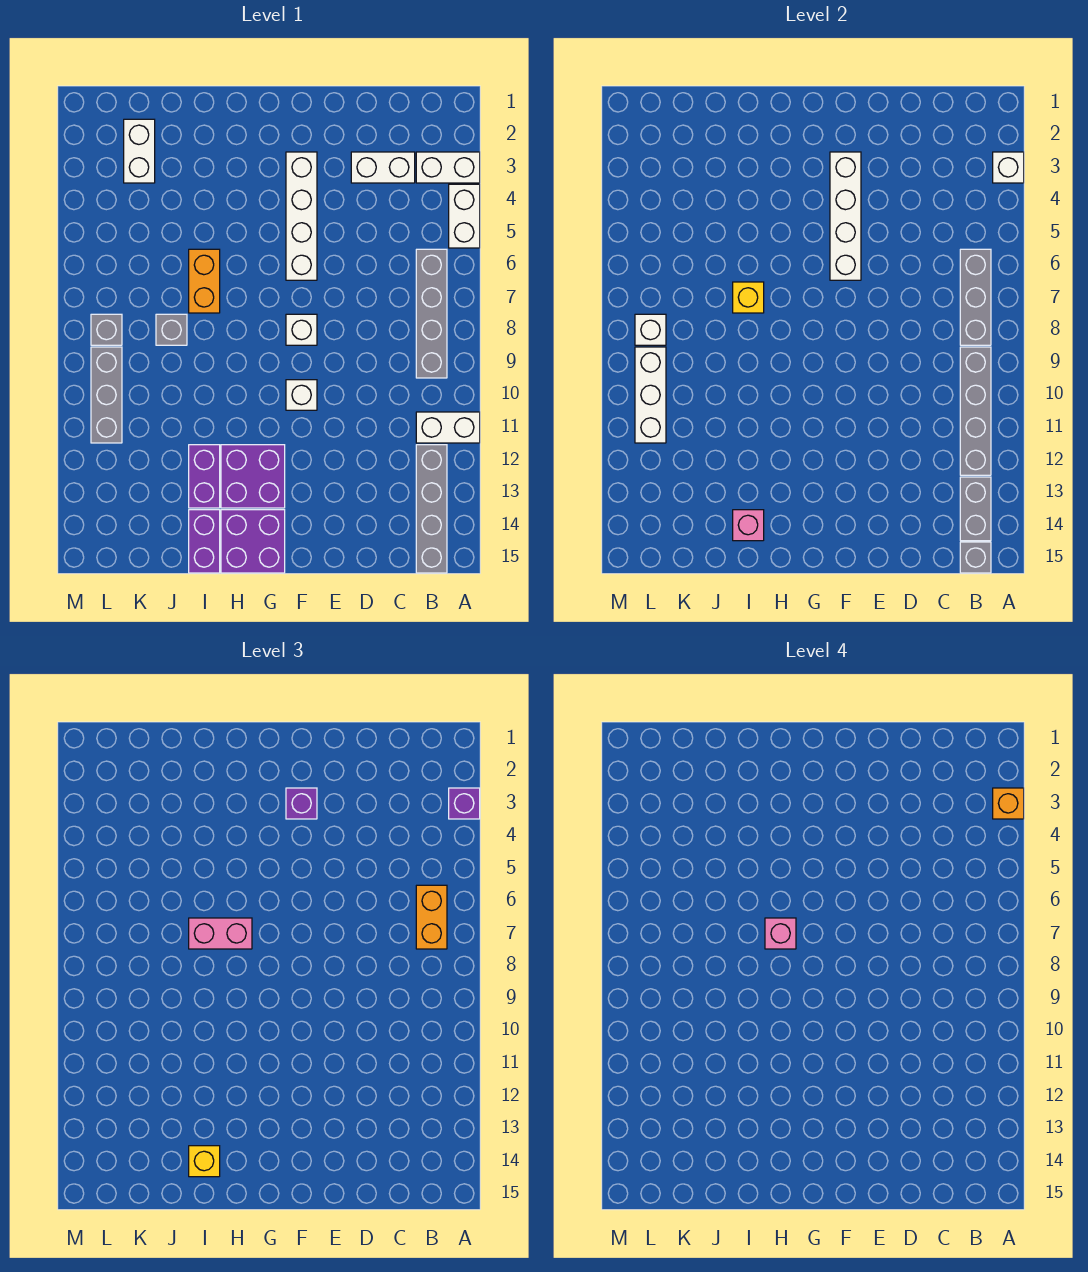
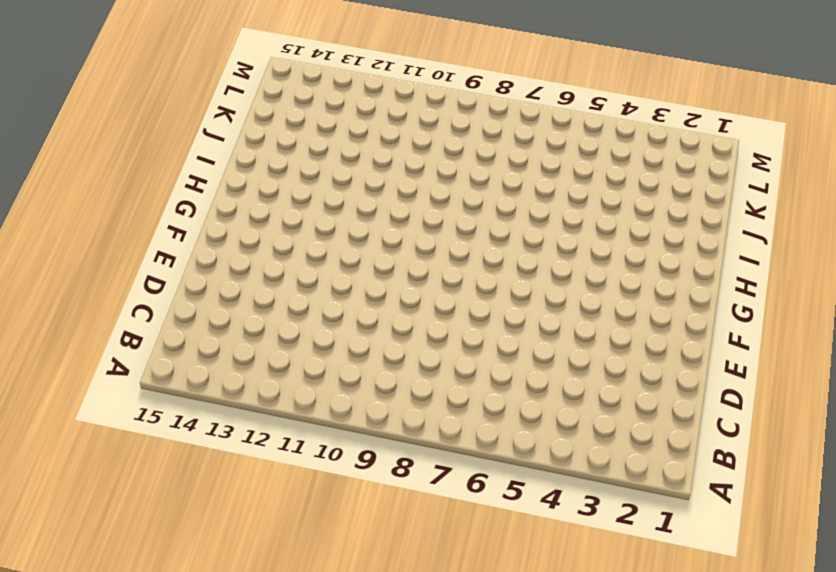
none -> white 1x2 brick [416,152,480,183]
none -> white 1x2 brick [449,184,480,248]
none -> white 1x2 brick [416,412,480,443]
none -> grey 1x4 brick [416,249,447,378]

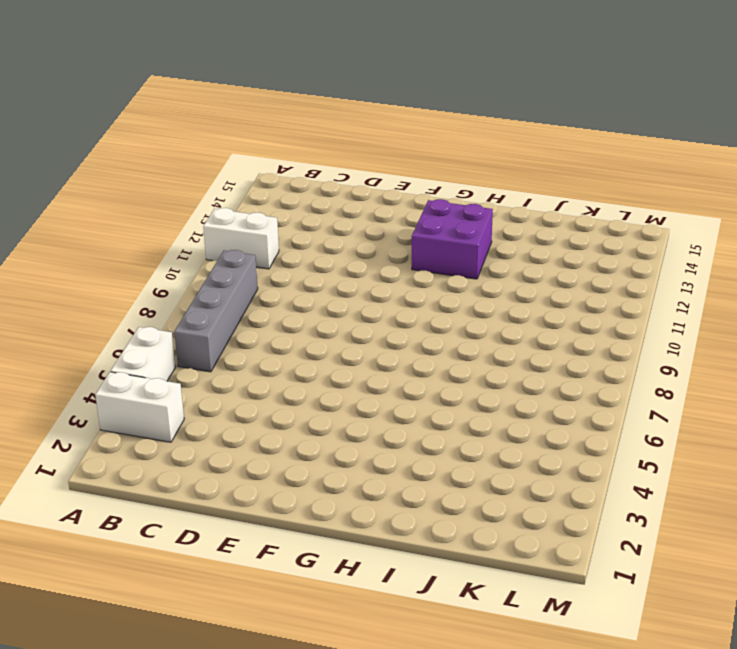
none -> grey 1x4 brick [416,445,447,573]
none -> white 1x2 brick [351,152,415,183]
none -> white 1x4 brick [286,152,317,280]
none -> white 1x1 brick [286,314,317,345]

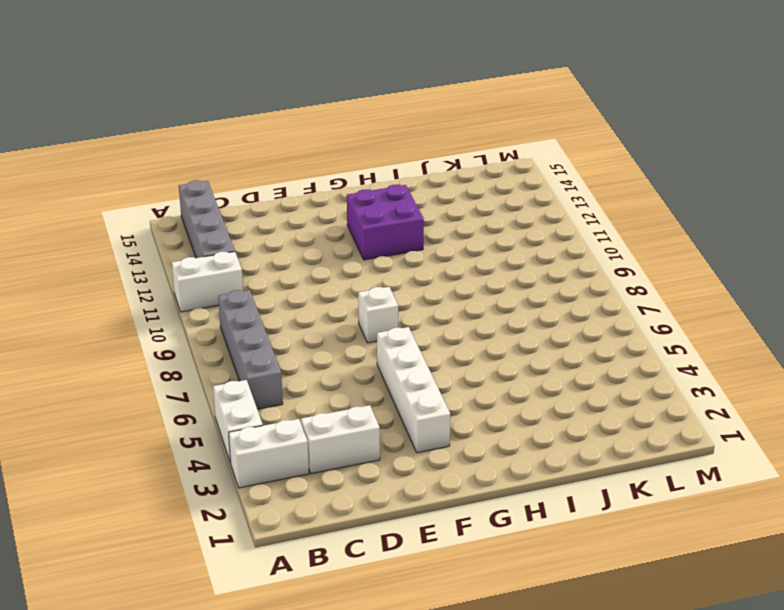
none -> white 1x1 brick [286,380,317,410]
none -> purple 2x2 brick [221,510,285,573]
none -> orange 1x2 brick [189,249,220,313]
none -> purple 1x2 brick [189,445,220,508]

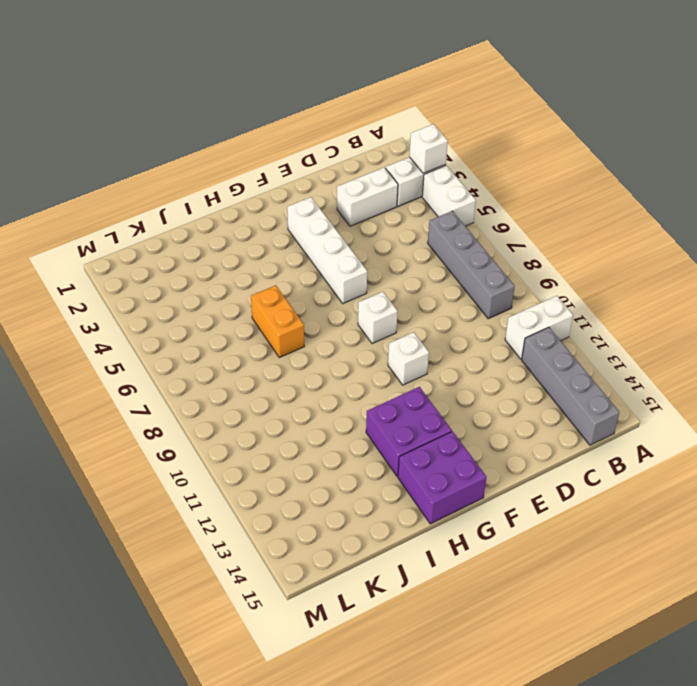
none -> purple 1x2 brick [189,445,220,508]
none -> purple 1x2 brick [189,510,220,573]
none -> grey 1x1 brick [156,314,187,345]
none -> white 1x2 brick [124,119,155,183]

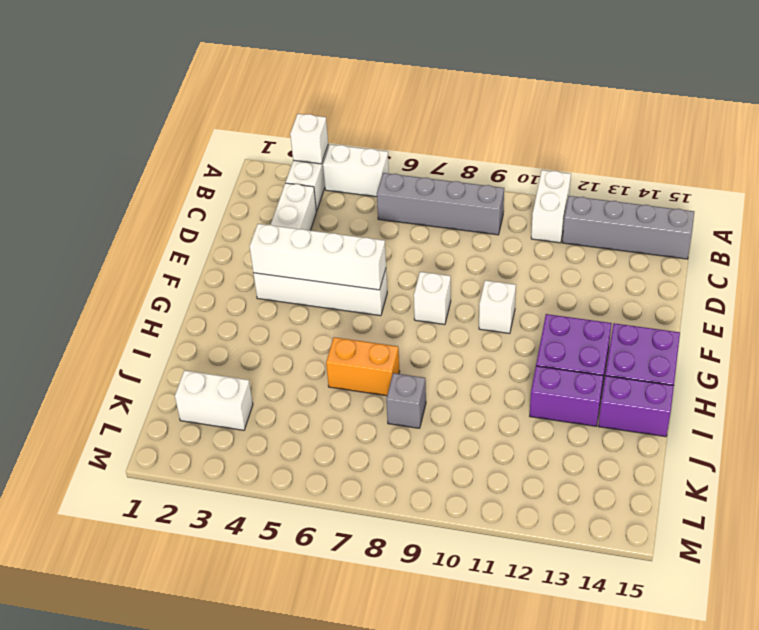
none -> grey 1x1 brick [91,314,122,345]
none -> grey 1x3 brick [91,347,122,443]
none -> grey 1x3 brick [960,249,991,345]
none -> grey 1x4 brick [960,347,991,475]

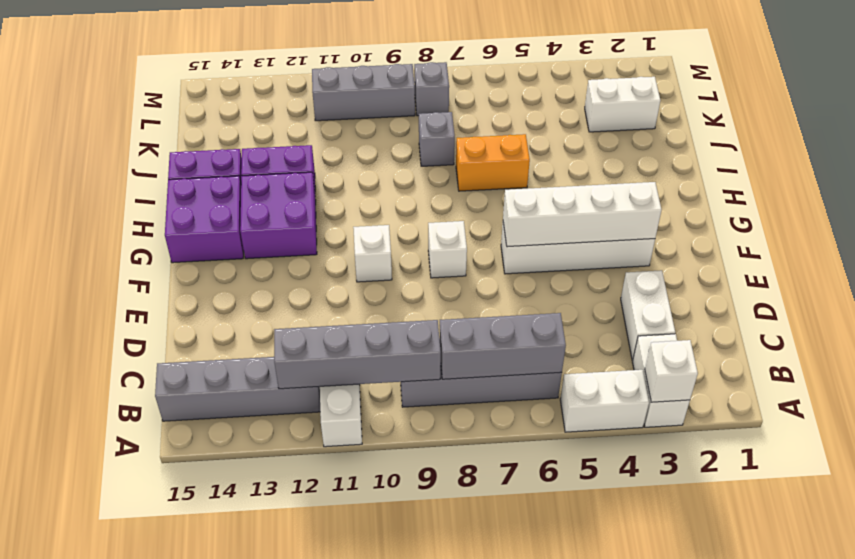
none -> grey 1x2 brick [960,477,991,541]
none -> grey 1x1 brick [960,542,991,573]
none -> yellow 1x1 brick [733,282,764,313]
none -> pink 1x1 brick [733,510,764,541]

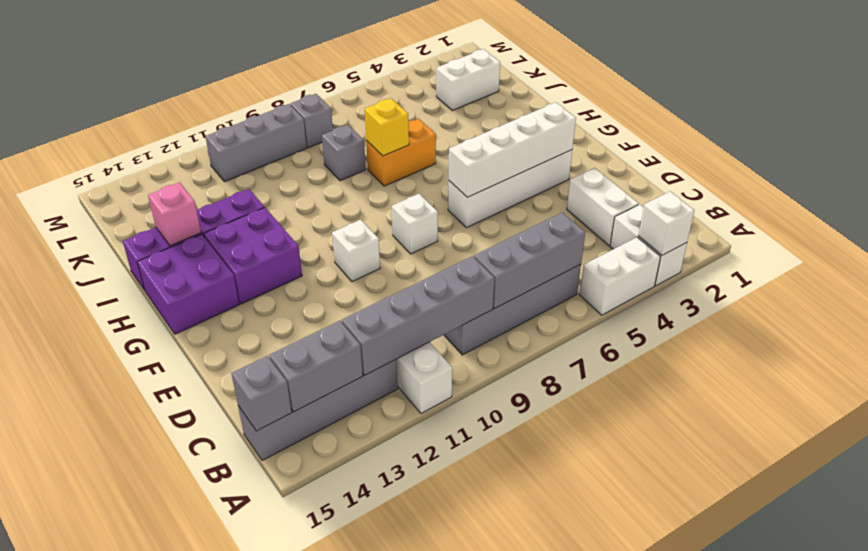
none -> white 1x1 brick [635,314,666,345]
none -> white 1x3 brick [635,347,666,443]
none -> purple 1x1 brick [449,788,480,819]
none -> orange 1x2 brick [416,885,447,949]

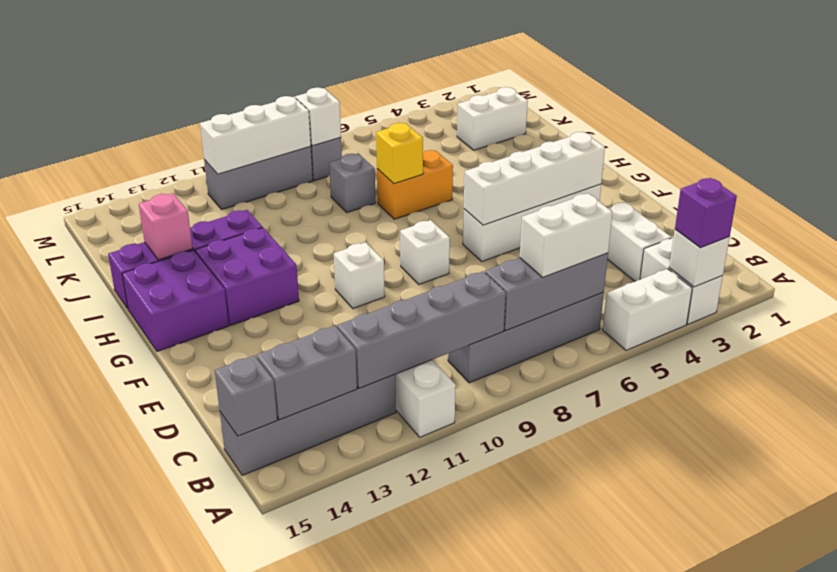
white 1x2 brick [520,193,613,277] -> orange 1x2 brick [416,885,447,949]
none -> purple 1x1 brick [286,788,317,819]
none -> pink 1x2 brick [189,918,252,949]
none -> yellow 1x1 brick [189,1146,220,1177]
none -> orange 1x1 brick [993,788,1024,819]

